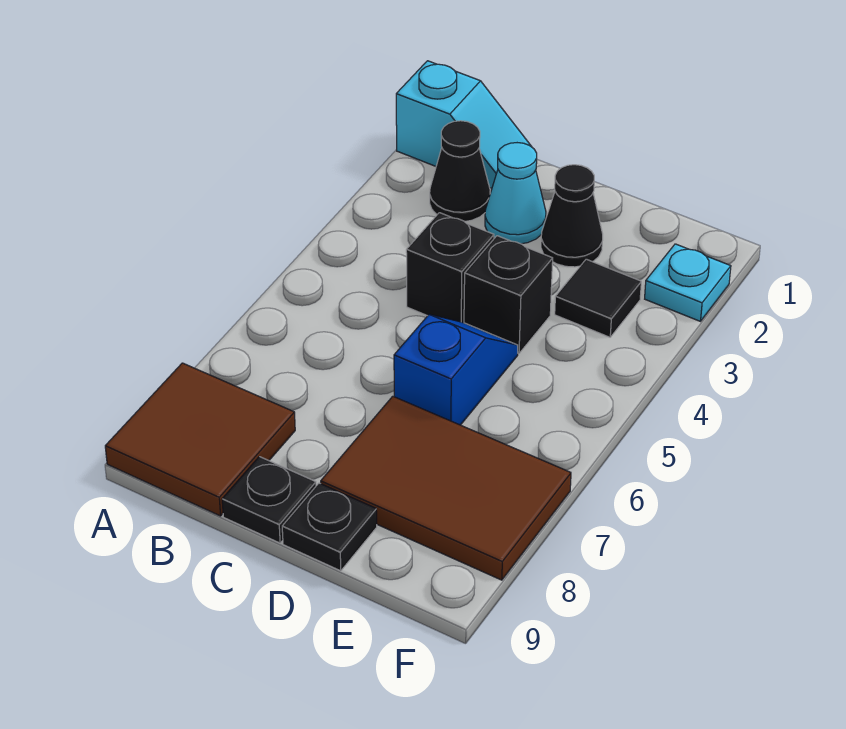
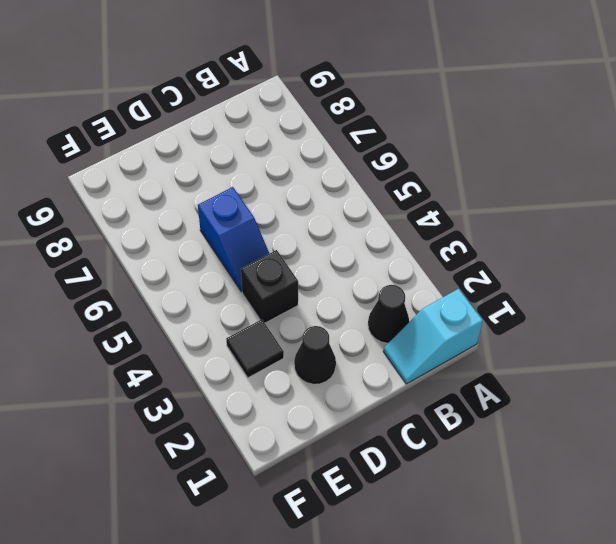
none -> brown 2x2 tile [105,363,295,516]
none -> cyan 1x1 cone [485,143,546,244]
none -> black 1x1 brick [406,213,494,323]

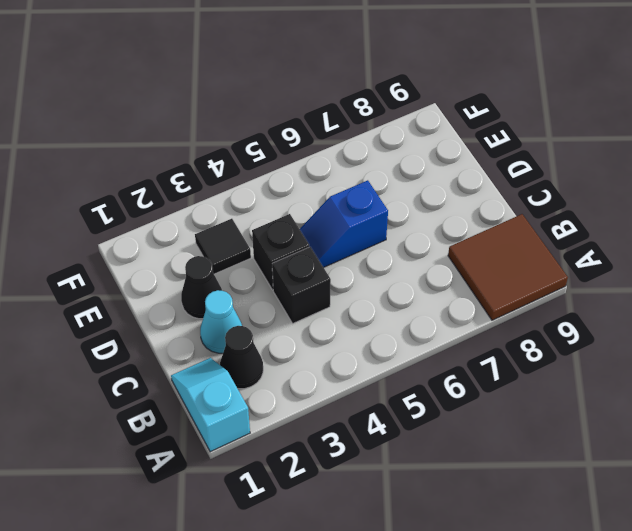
none -> black 1x1 plate [222,457,316,543]
none -> brown 2x3 tile [321,396,571,580]
none -> black 1x1 plate [282,483,377,571]

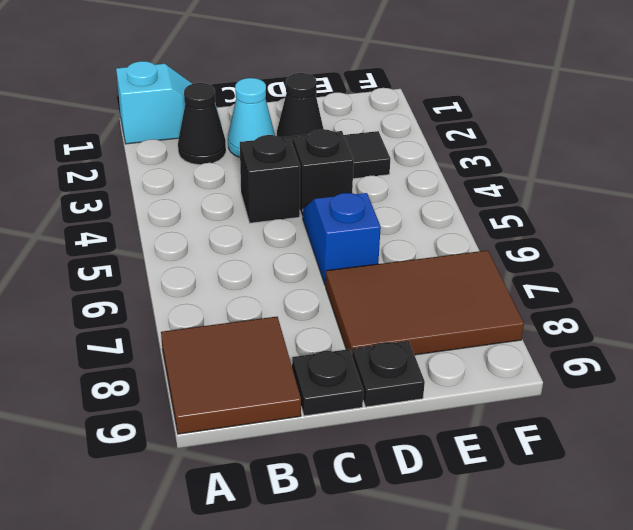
none -> cyan 1x1 plate [645,244,731,321]

